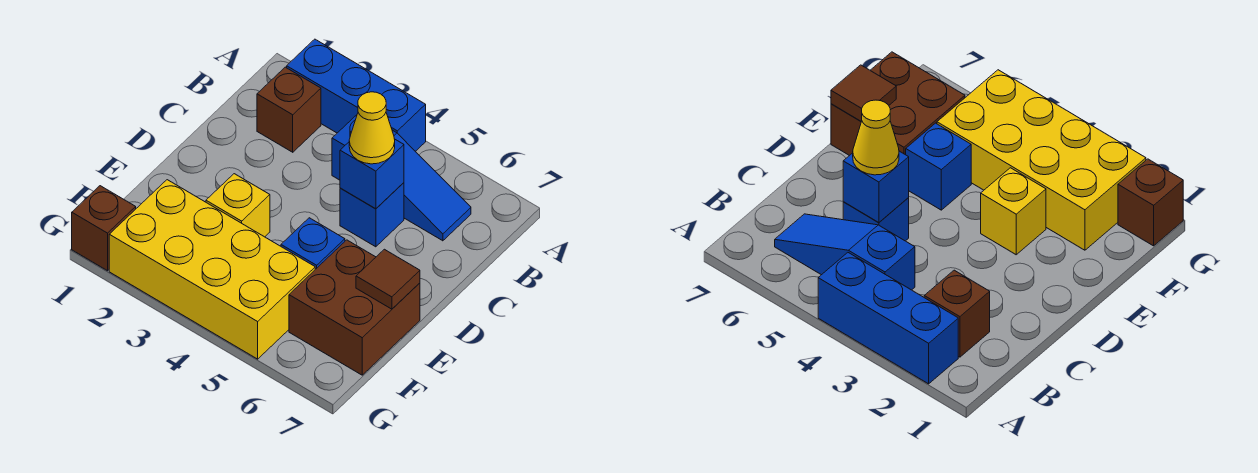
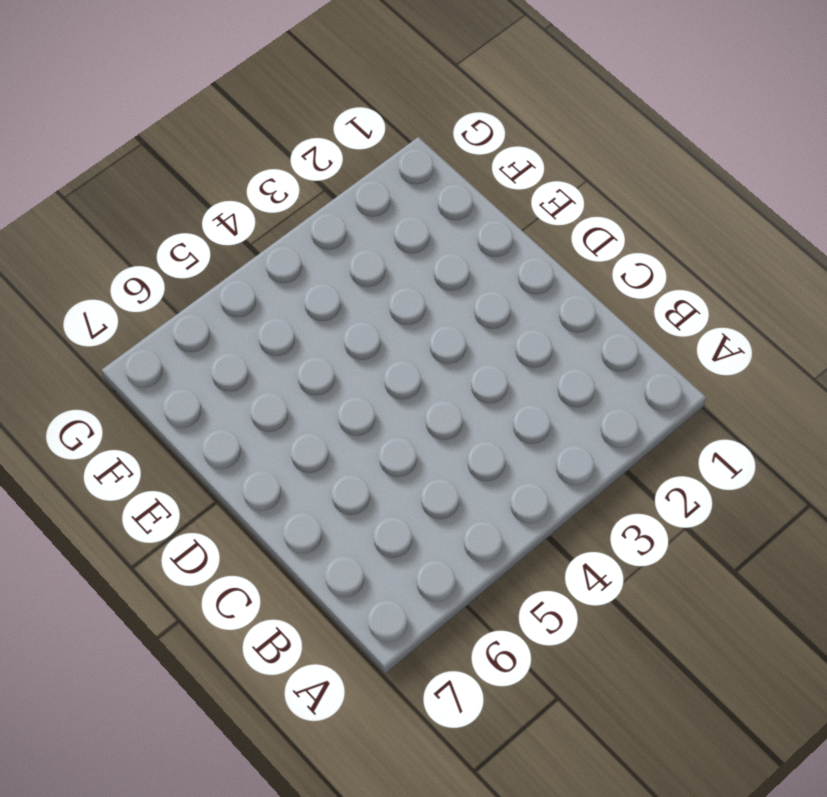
none -> blue 1x3 brick [287,39,426,151]
none -> brown 1x1 brick [257,67,321,152]
none -> blue 1x3 slope [332,115,471,241]

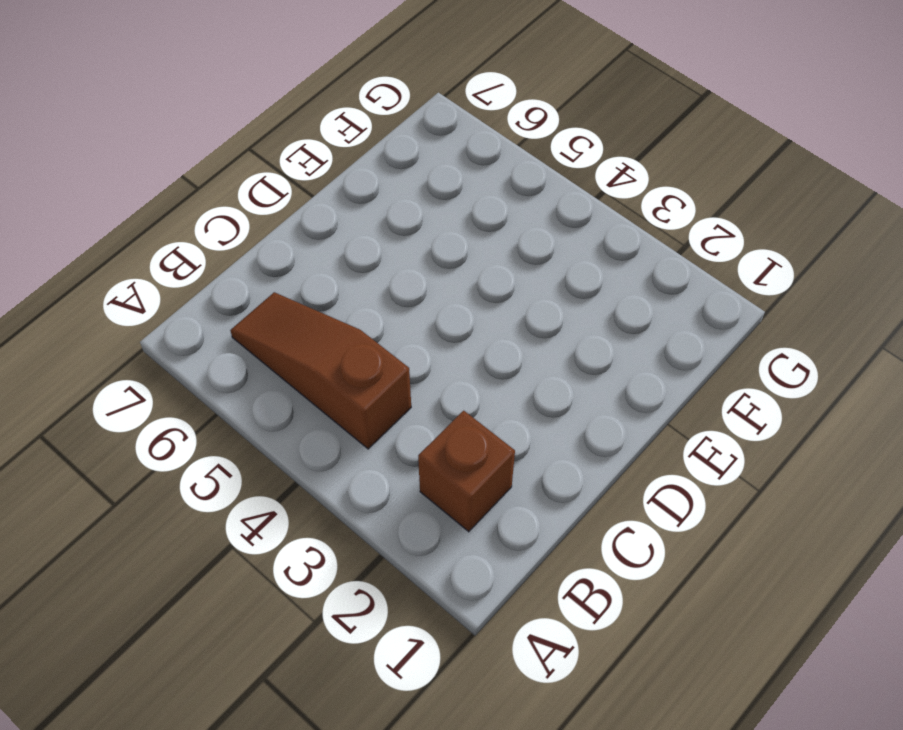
brown 1x3 slope [230,292,411,449] -> blue 1x3 slope [332,115,471,241]
none -> blue 1x3 brick [287,39,426,151]
none -> blue 1x1 brick [340,183,404,247]
none -> yellow 1x1 brick [206,174,270,237]

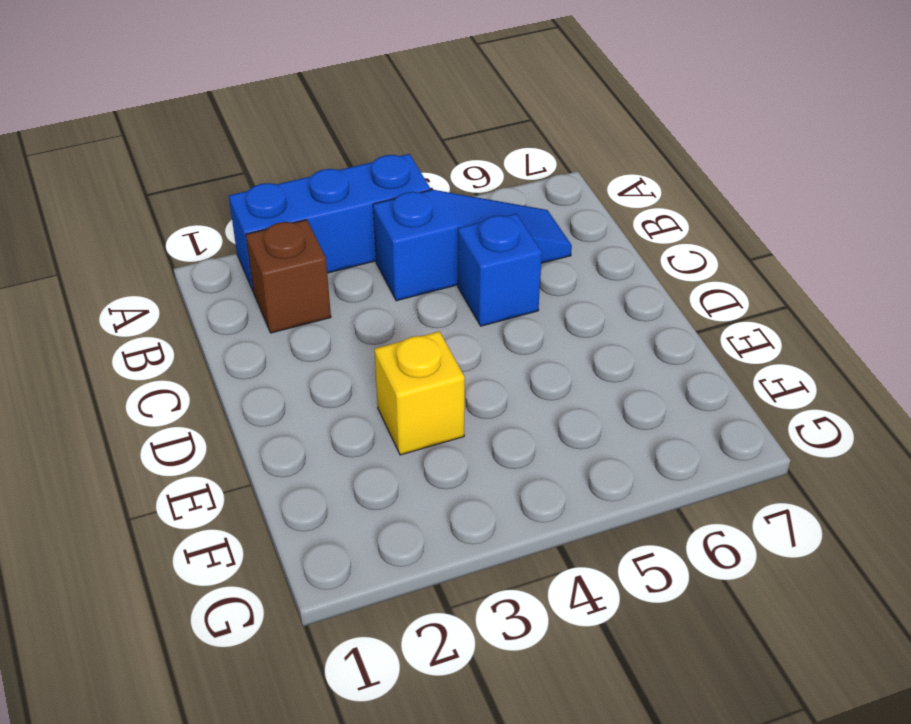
none -> blue 1x1 brick [281,218,345,269]
none -> brown 2x2 brick [289,240,420,375]
none -> yellow 2x4 brick [109,180,315,359]

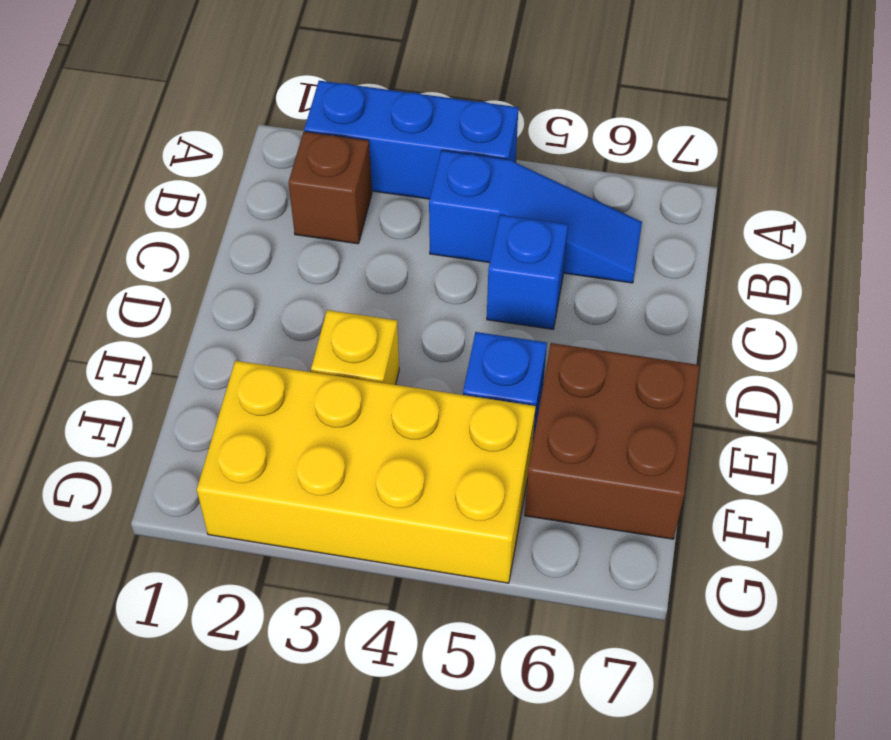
none -> brown 1x1 brick [72,186,136,271]
none -> blue 1x1 brick [340,140,404,209]
none -> brown 1x1 tile [356,249,420,309]

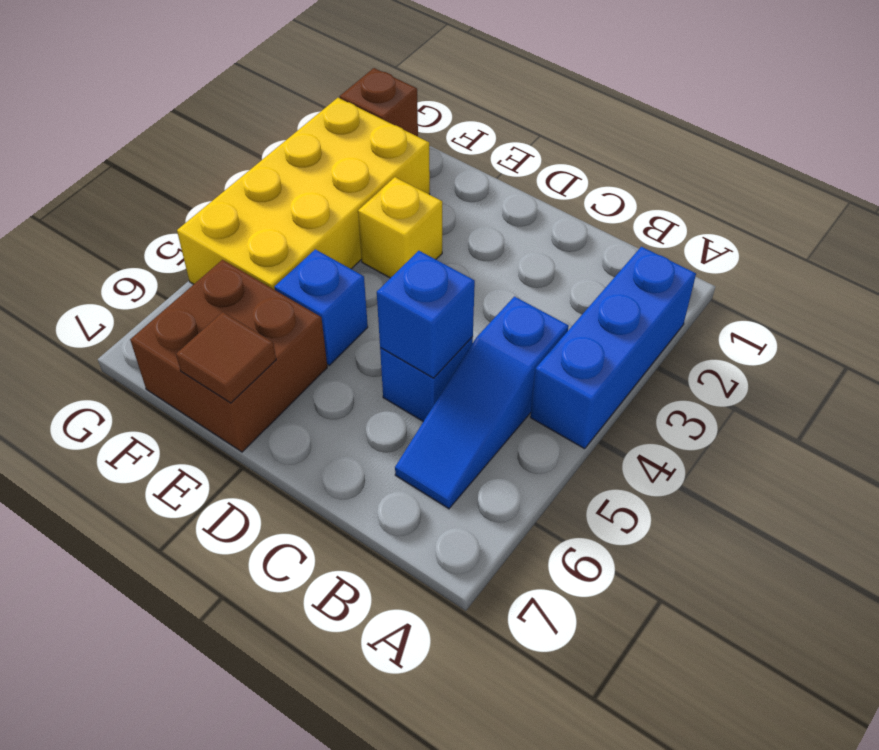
none -> brown 1x1 brick [257,67,321,152]
none -> yellow 1x1 cone [349,92,395,164]

